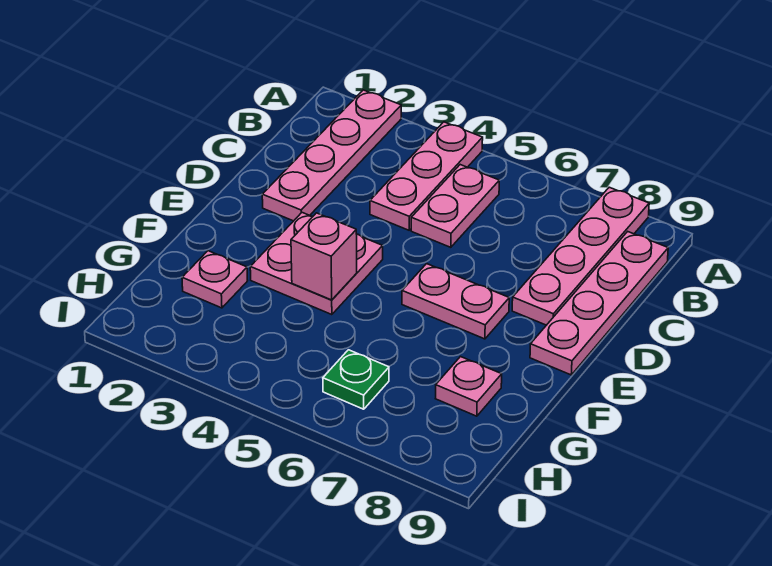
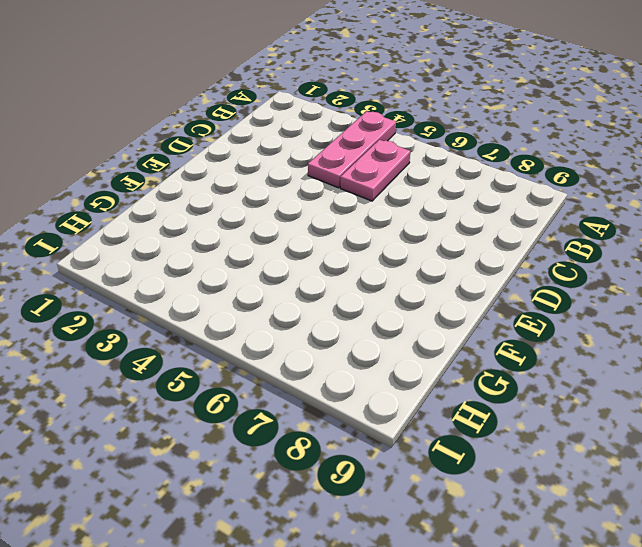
none -> pink 1x4 plate [262,90,401,221]
none -> pink 1x4 plate [512,187,649,325]

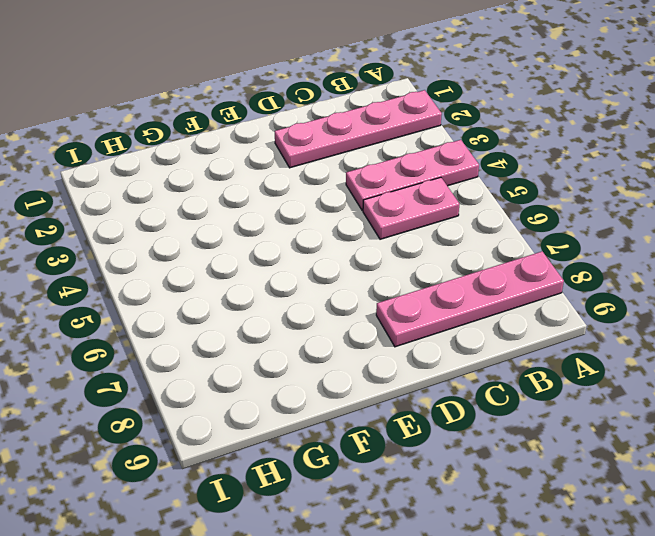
none -> pink 1x4 plate [530,232,668,375]
none -> pink 2x2 plate [250,213,383,315]

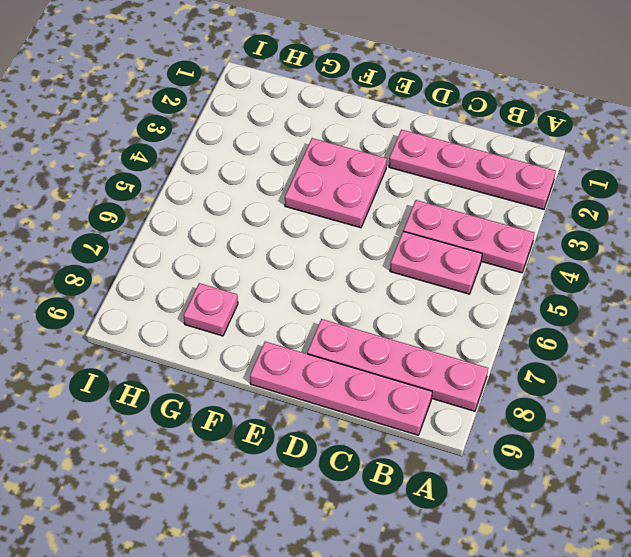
none -> pink 1x2 plate [402,264,509,339]
none -> pink 1x1 plate [182,251,248,308]

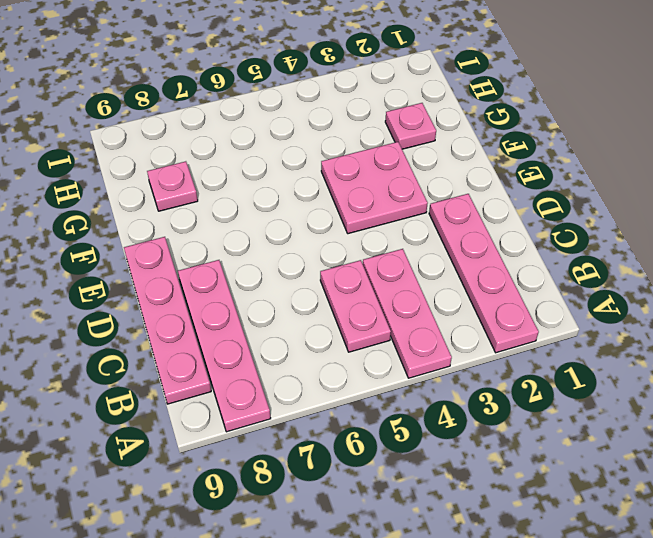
none -> pink 1x2 plate [402,264,509,339]
none -> green 1x1 plate [323,350,389,409]

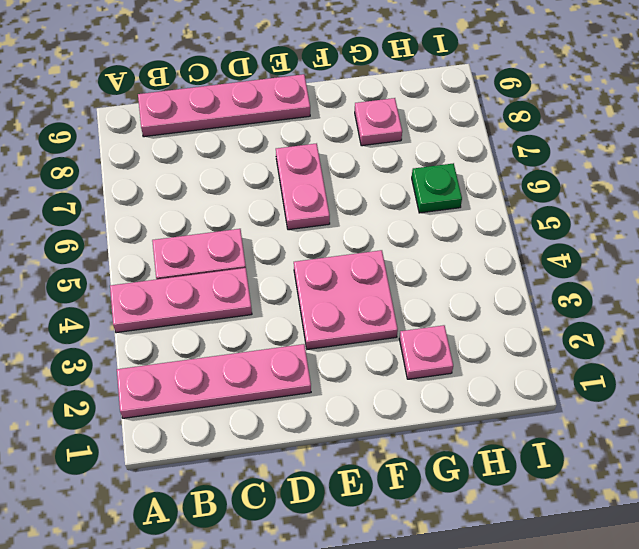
none -> pink 1x4 plate [512,187,649,325]
none -> pink 1x1 brick [291,213,357,300]

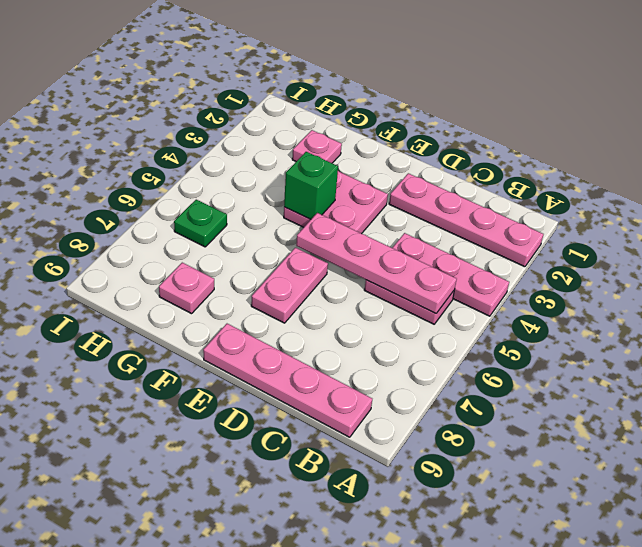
pink 1x4 plate [296,213,457,313] -> pink 1x4 plate moved to [512,187,649,325]
green 1x1 brick [284,152,338,219] -> pink 1x1 brick [291,213,357,300]

